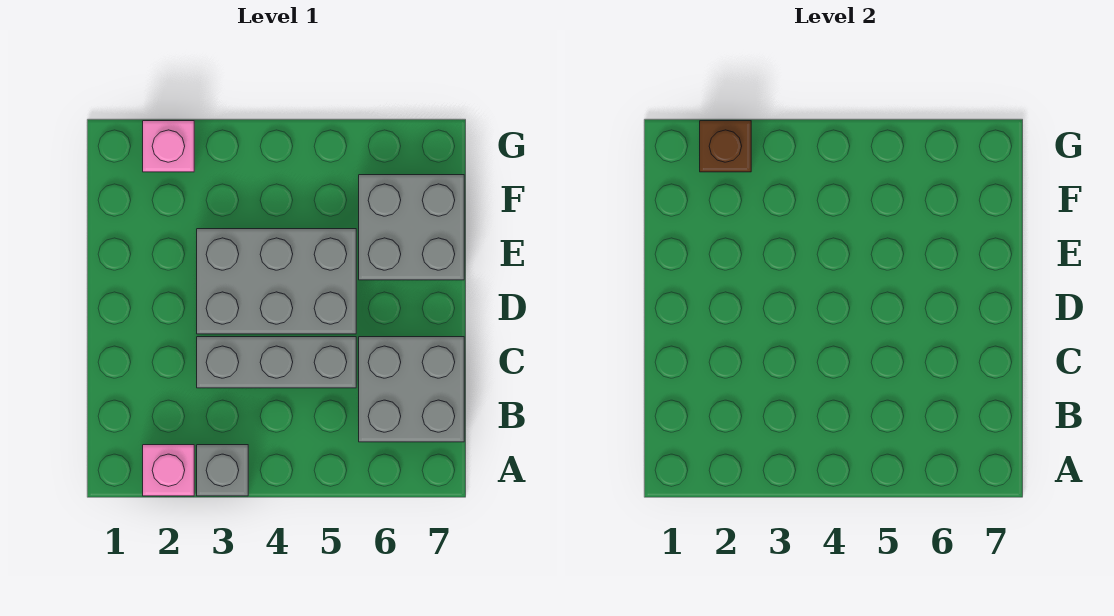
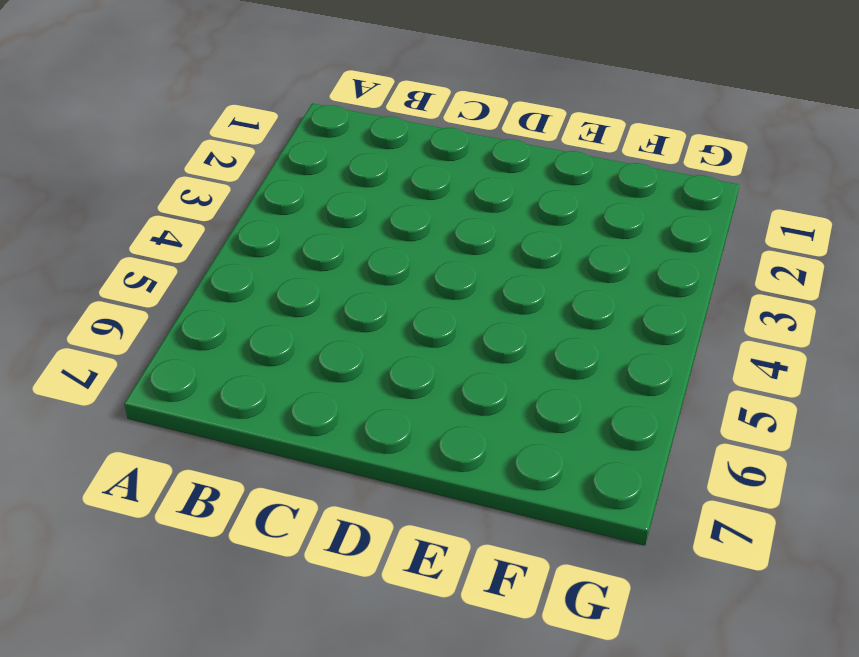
none -> pink 1x1 brick [143,445,194,496]
none -> grey 1x1 brick [197,445,248,496]

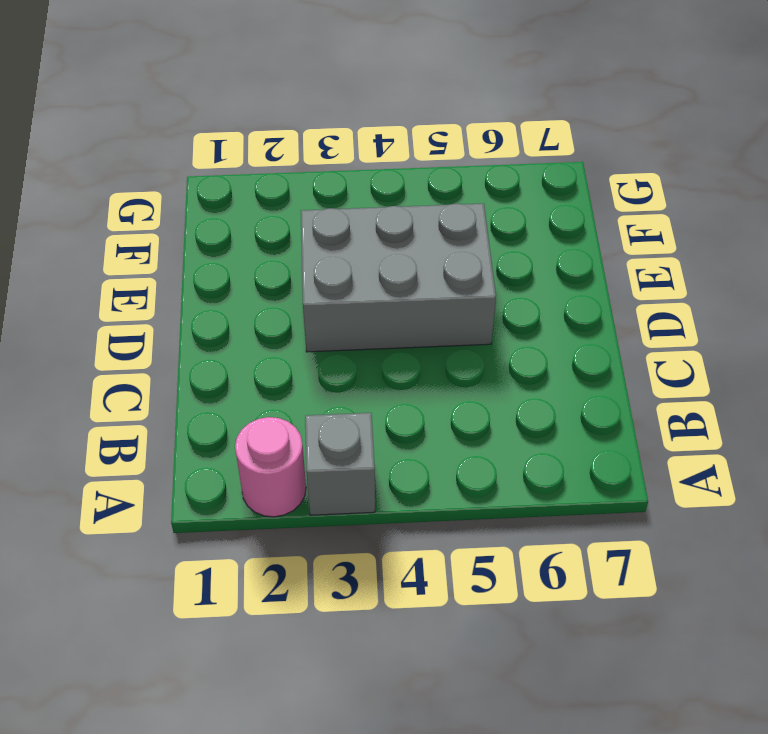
pink 1x1 round brick [235,417,306,517] -> pink 1x1 brick [143,445,194,496]
none -> grey 2x2 brick [359,337,464,442]
none -> grey 1x3 brick [197,337,356,388]

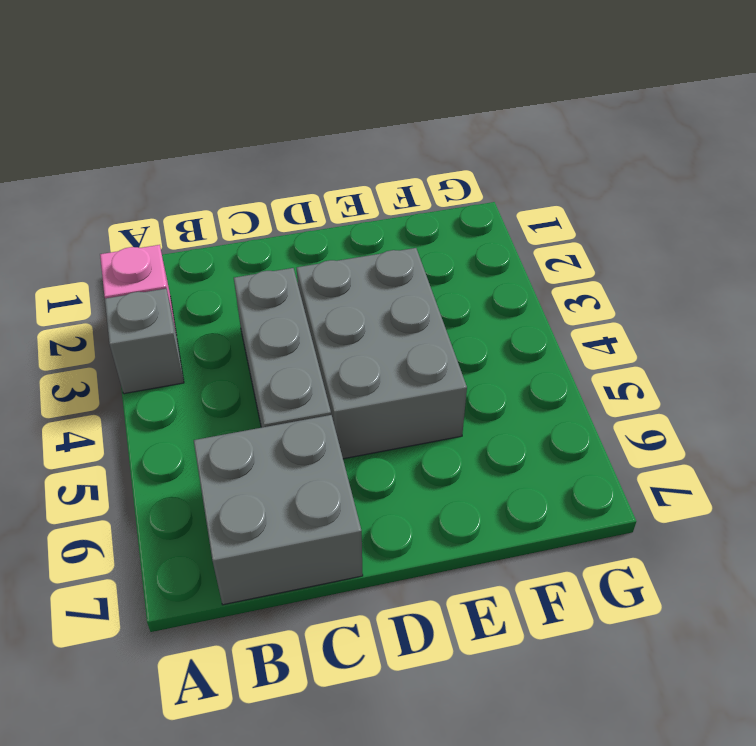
none -> grey 2x2 brick [359,175,464,280]
none -> pink 1x1 brick [143,121,194,172]

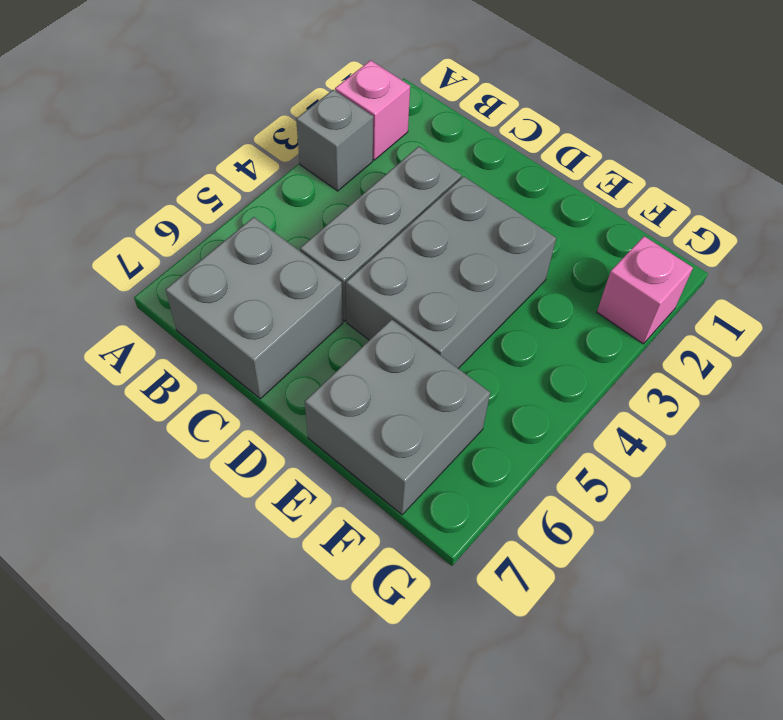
none -> brown 1x1 brick [700,121,751,172]

